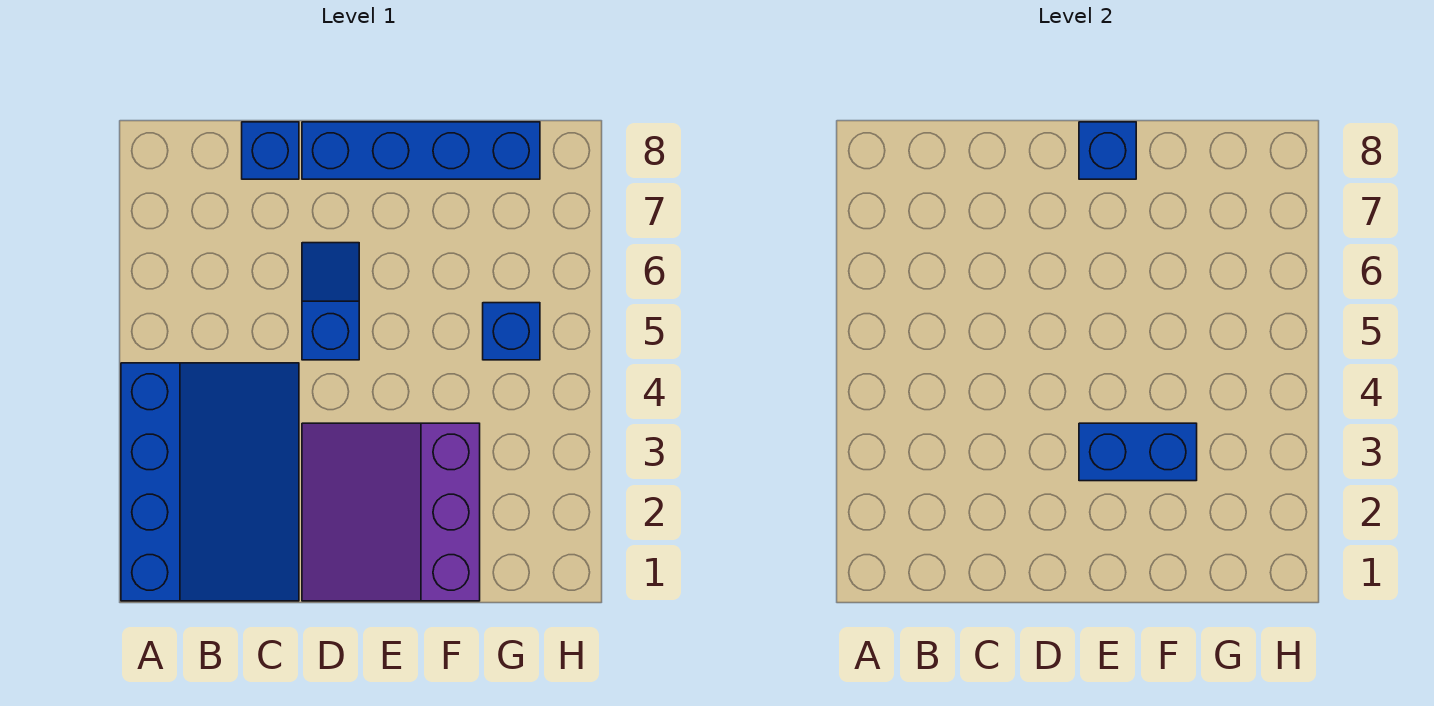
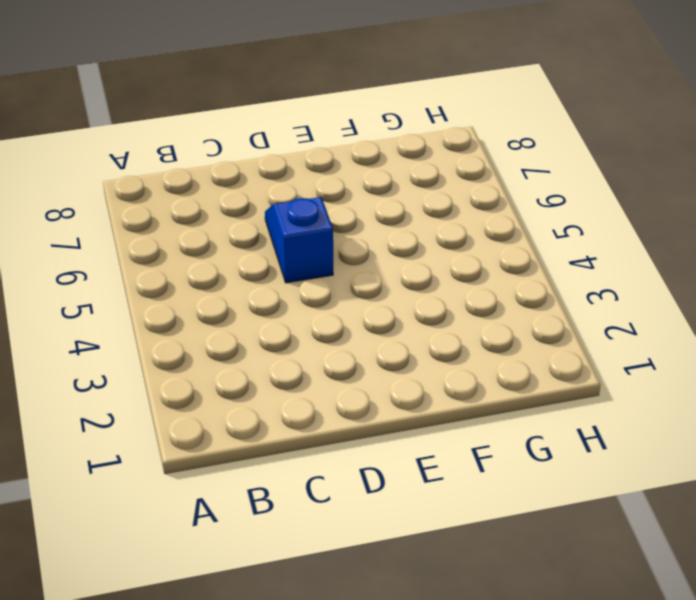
none -> blue 3x4 slope [121,363,299,601]
none -> blue 1x1 brick [242,122,299,179]

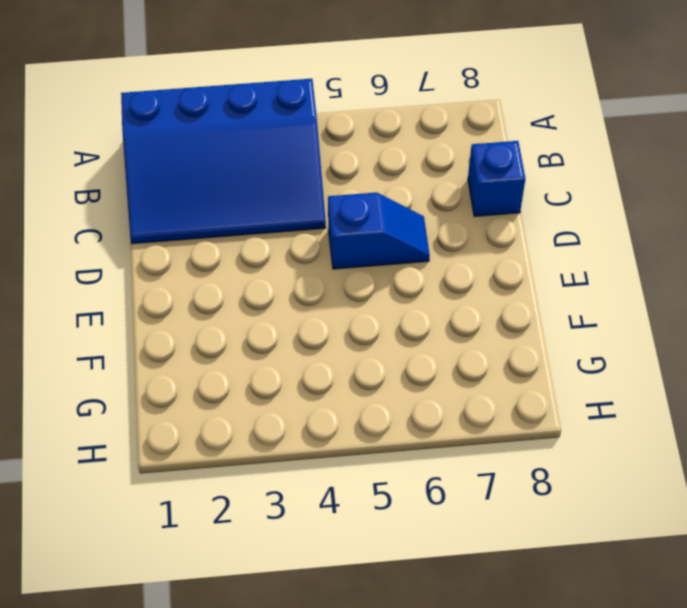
none -> purple 3x3 slope [302,423,480,601]
none -> blue 1x4 brick [302,122,540,179]

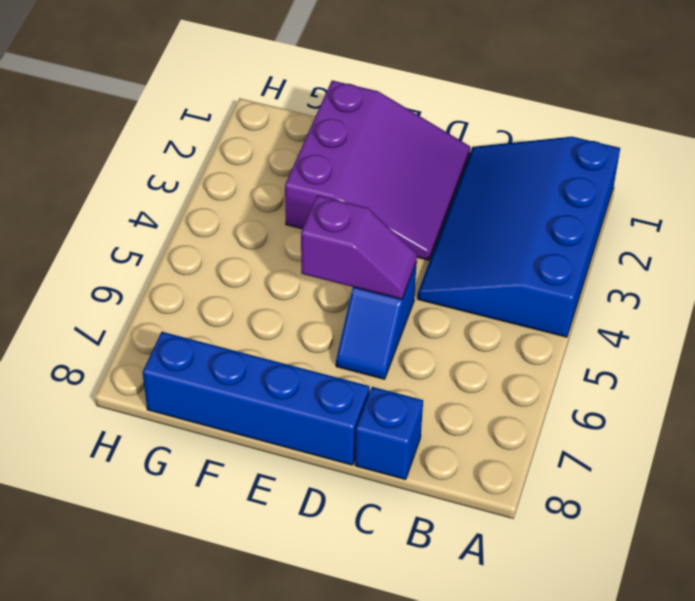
purple 1x2 slope [301,195,417,299] -> none
none -> blue 1x1 brick [483,303,540,360]
none -> blue 1x2 brick [1079,423,1197,481]

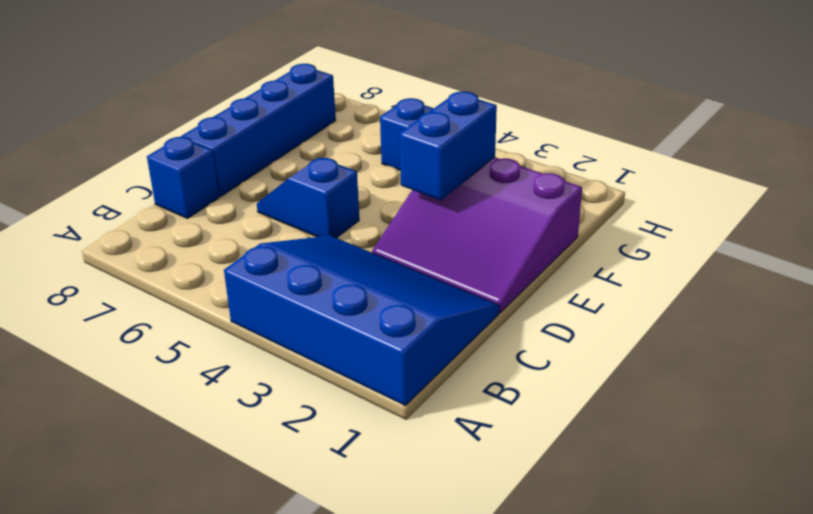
none -> blue 1x1 brick [1079,122,1136,179]

